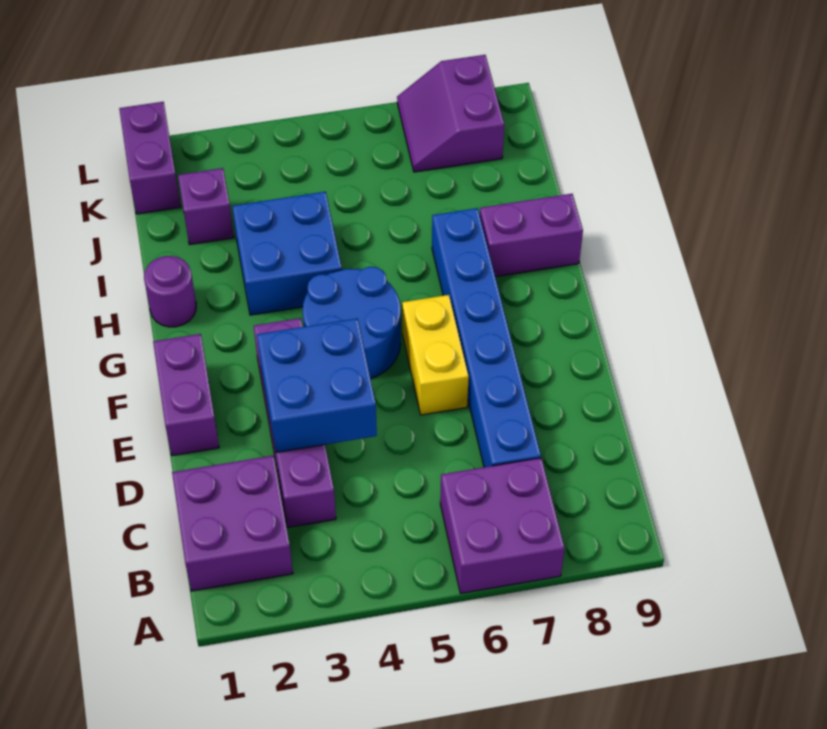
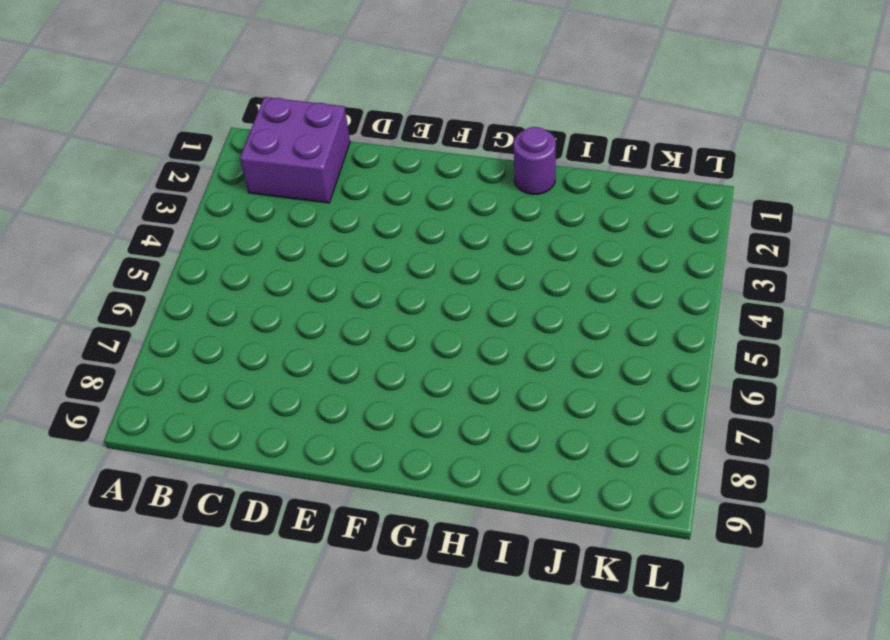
none -> purple 2x2 brick [440,458,565,594]
none -> purple 1x4 brick [254,318,336,527]
none -> blue 1x6 brick [432,208,541,467]

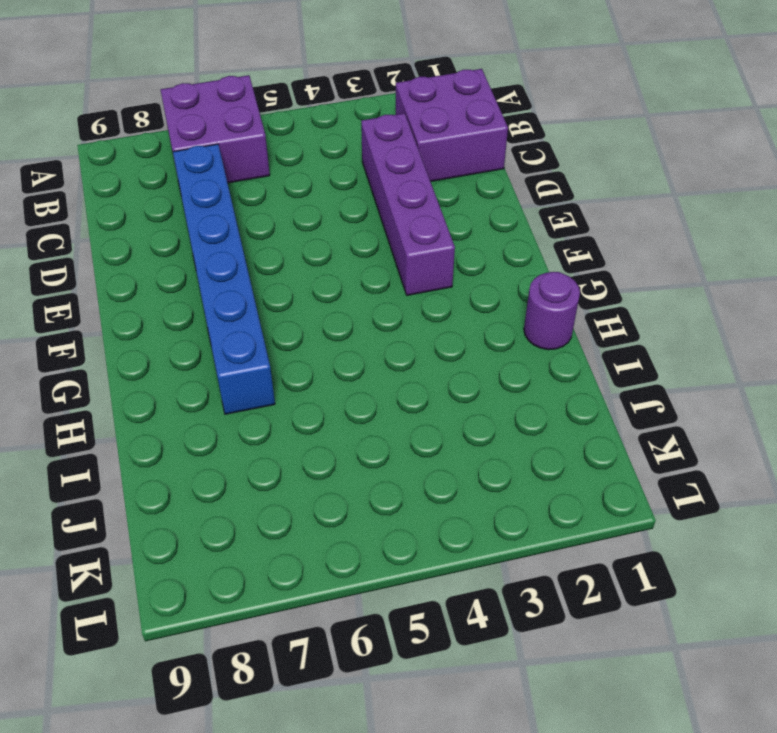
none -> purple 1x2 brick [153,334,219,456]
none -> yellow 1x2 brick [402,295,469,415]
none -> blue 2x2 round brick [303,267,401,379]

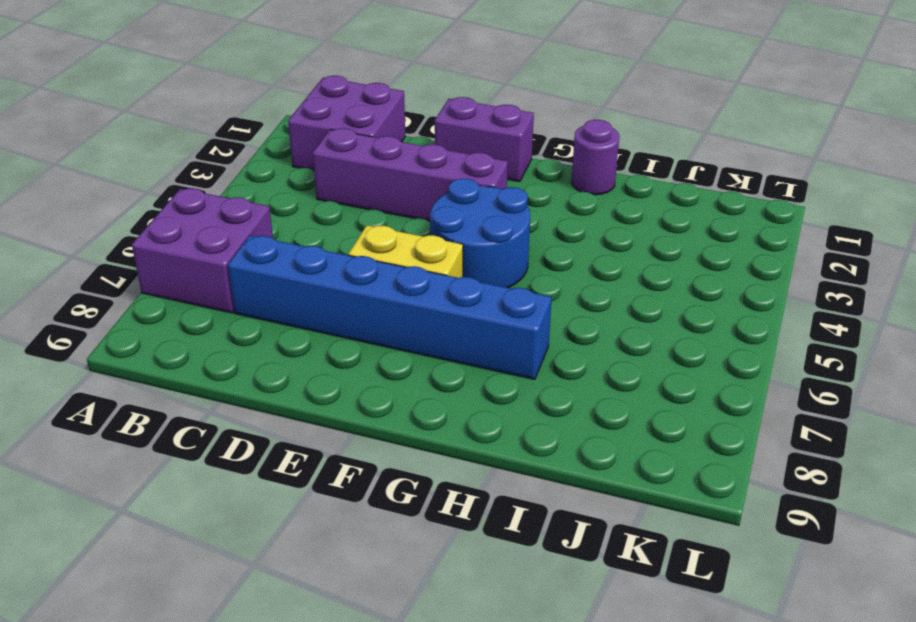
none -> blue 2x2 brick [232,192,342,315]
none -> purple 1x2 brick [480,194,583,277]
none -> purple 1x1 brick [178,168,234,245]

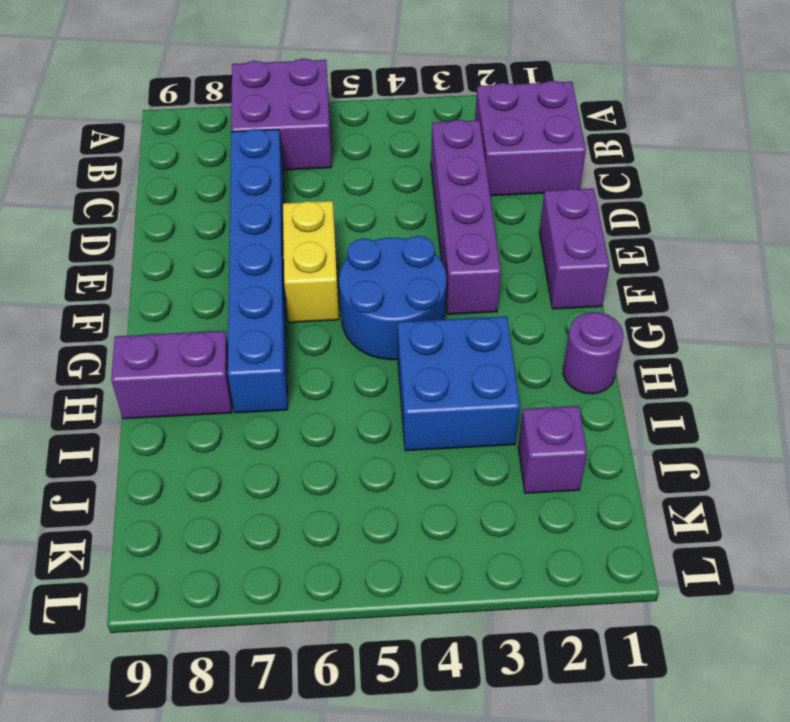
none -> purple 1x2 brick [119,102,181,214]
none -> purple 2x2 slope [397,55,504,172]
none -> blue 2x2 brick [257,318,377,452]

